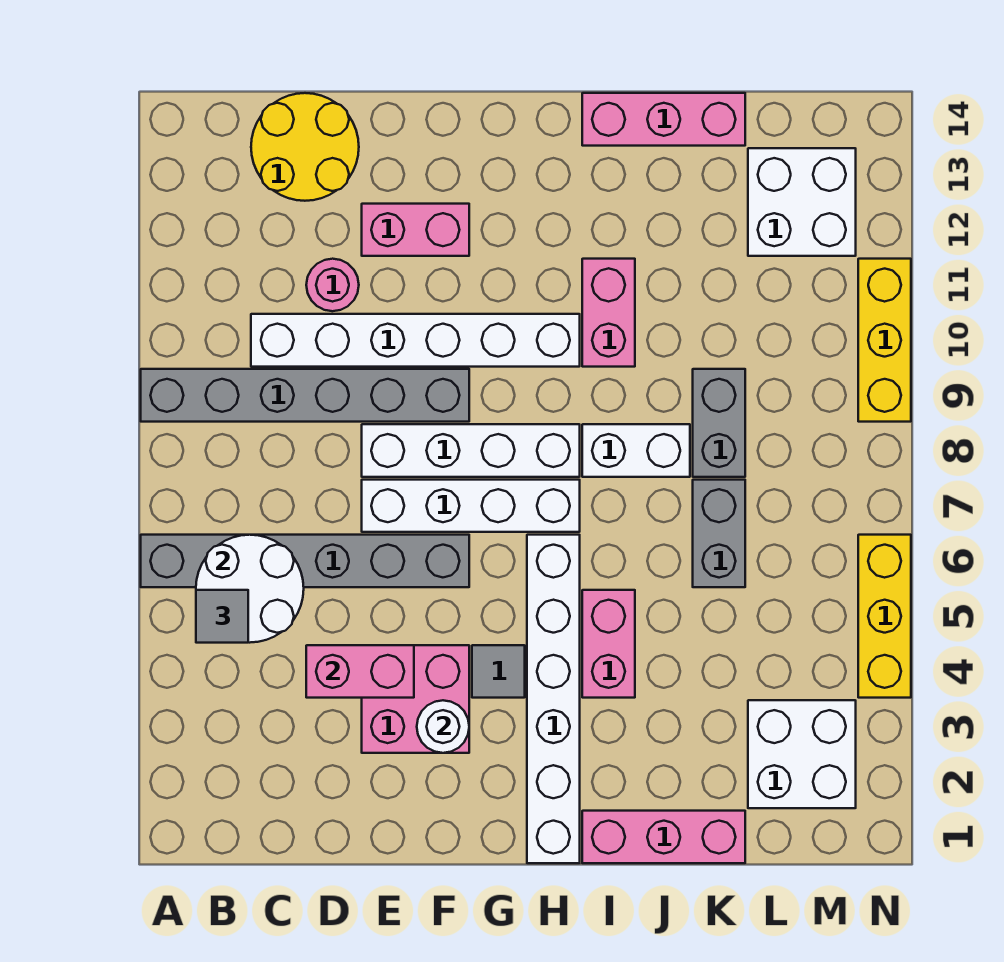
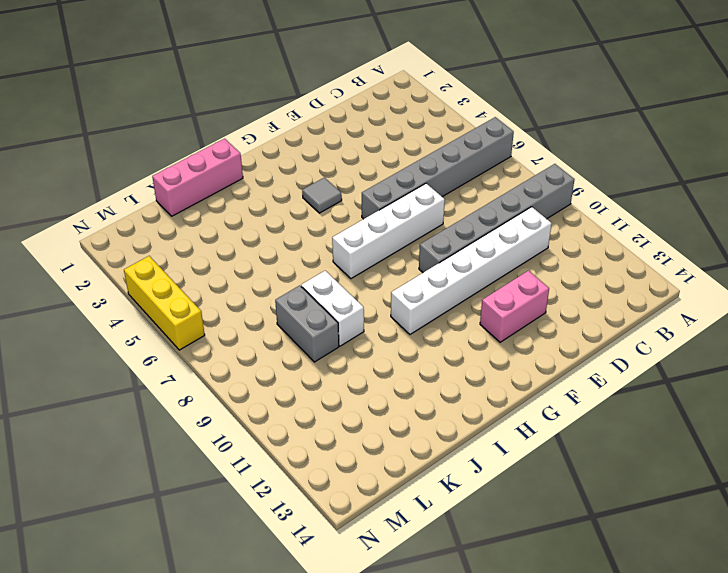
white 1x2 brick [301,271,364,346] -> white 1x2 brick turned to [582,424,690,477]
none -> yellow 2x2 round brick [251,93,359,201]
none -> pink 1x1 round brick [306,259,359,311]
none -> pink 2x2 brick [362,645,469,753]

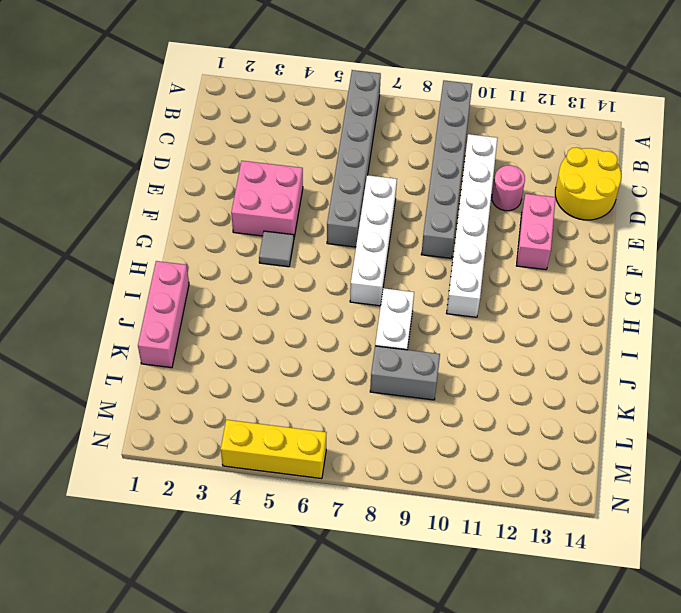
none -> white 1x4 brick [362,424,580,477]
none -> white 1x6 brick [527,535,580,863]
none -> pink 1x2 brick [582,590,635,698]

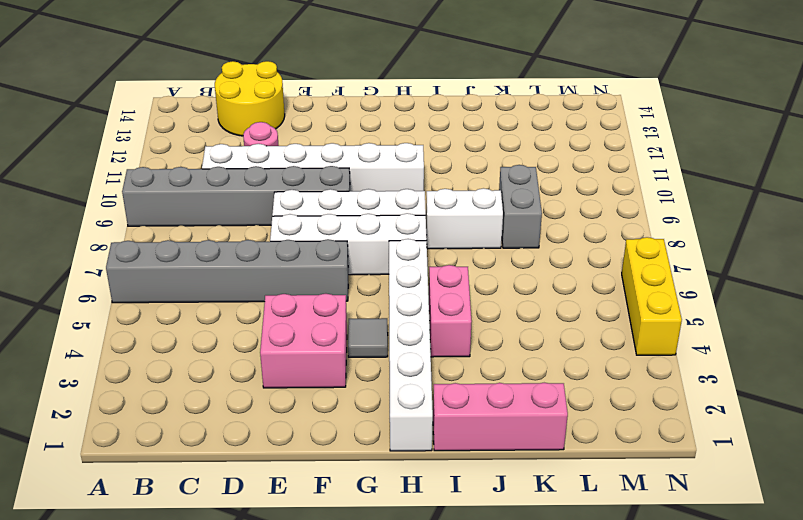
none -> pink 1x2 brick [362,204,469,256]
none -> pink 1x2 brick [582,259,635,367]
none -> pink 1x3 brick [582,93,745,146]

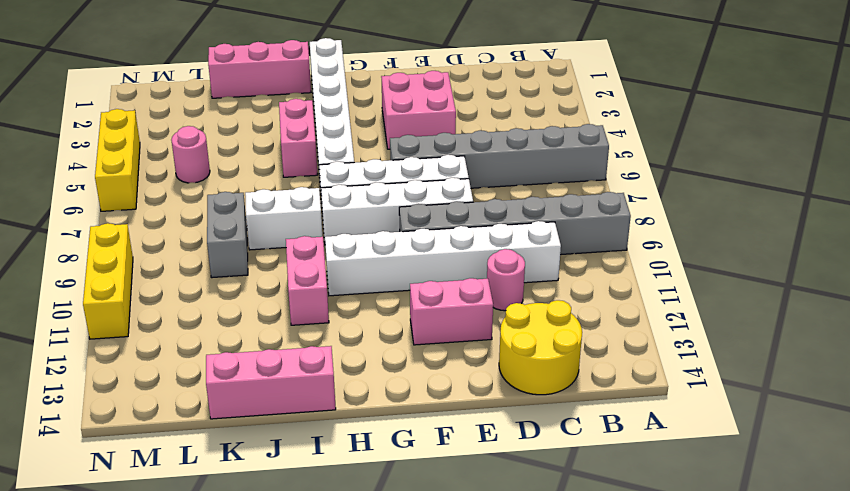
pink 1x1 round brick [171,126,210,183] -> none
none -> grey 1x1 tile [472,645,525,698]
none -> grey 1x2 brick [693,480,745,587]
none -> white 2x2 brick [748,700,856,808]

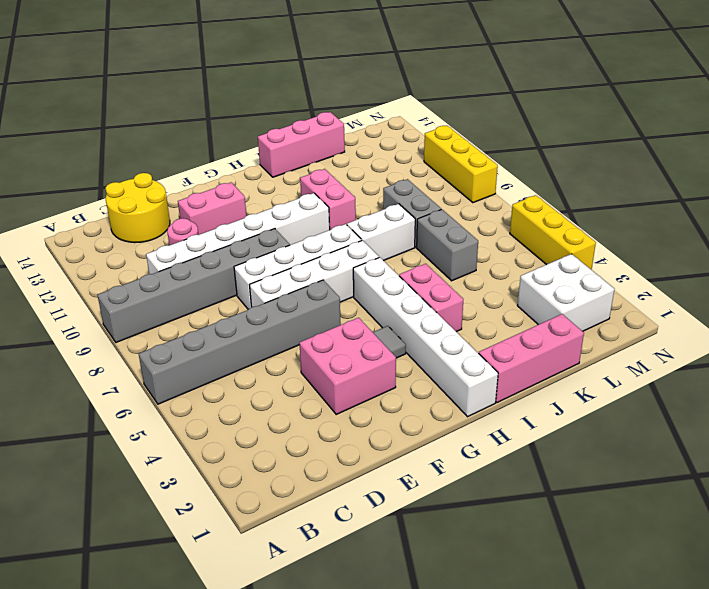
none -> white 2x2 brick [748,148,856,256]
none -> white 2x2 round brick [196,535,304,643]
none -> pink 1x2 brick [306,645,414,698]

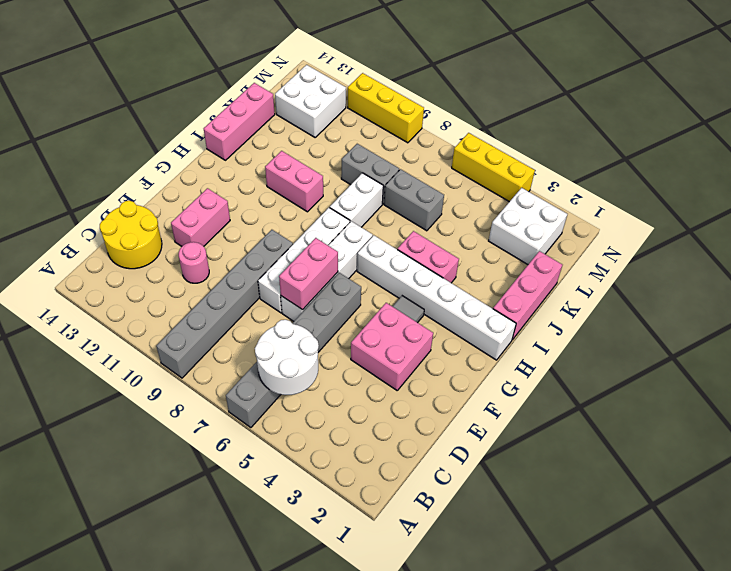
pink 1x2 brick [279,238,338,310] -> pink 1x2 brick moved to [306,645,414,698]
none -> white 1x6 brick [251,314,580,367]
none -> white 1x1 round brick [417,700,469,753]
none -> grey 1x1 tile [196,590,248,643]

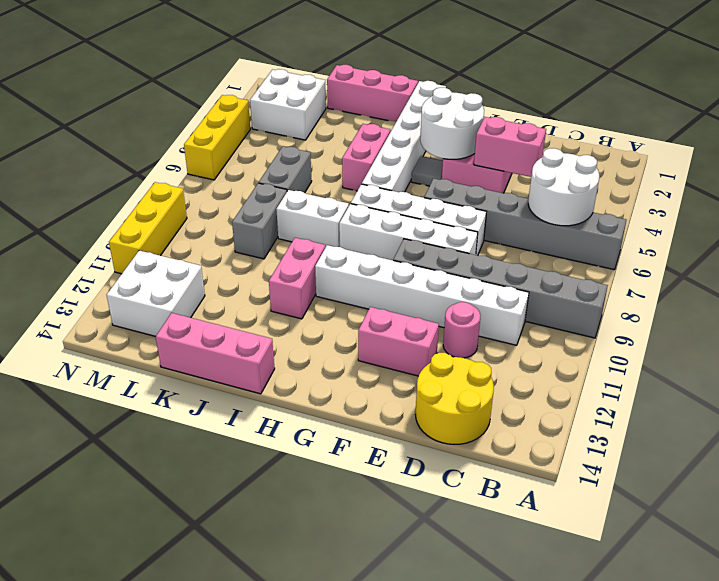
white 2x2 round brick [420,88,484,159] -> white 1x1 round brick [417,700,469,753]
none -> grey 1x1 tile [196,590,248,643]

